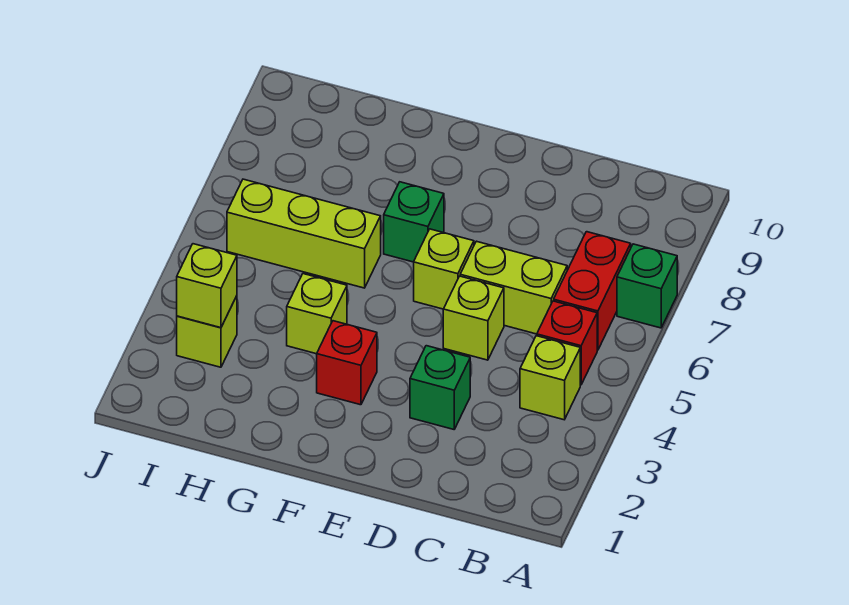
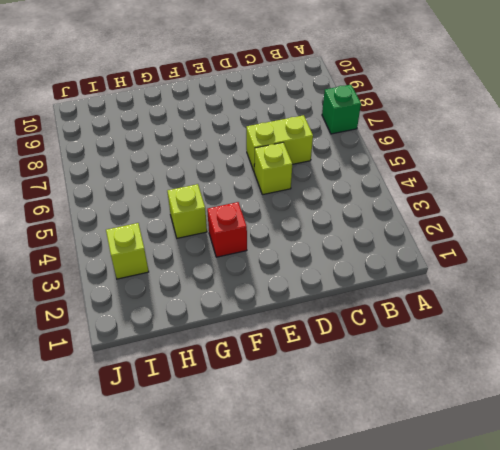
none -> lime 1x1 brick [520,336,580,420]
none -> red 1x1 brick [537,301,597,385]
none -> red 1x2 brick [554,232,631,350]

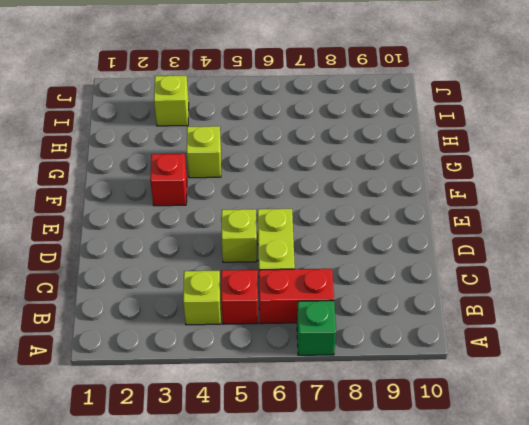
none -> green 1x1 brick [410,346,470,429]
none -> lime 1x1 brick [414,229,474,309]
none -> green 1x1 brick [384,182,444,262]

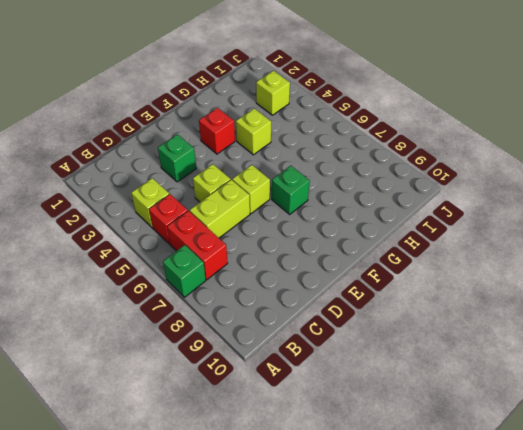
none -> lime 1x3 brick [227,179,381,288]
none -> lime 1x1 brick [177,244,237,328]

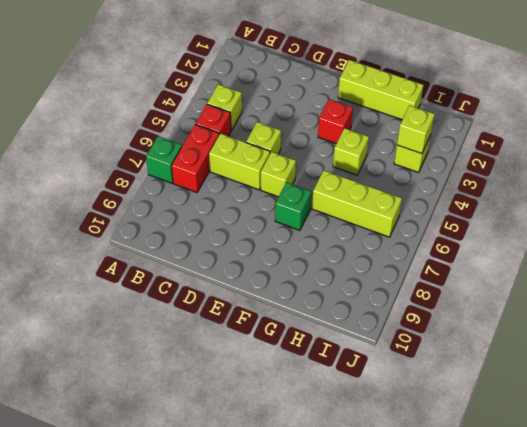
lime 1x3 brick [338,60,423,120] -> none
none -> green 1x1 brick [410,346,470,429]

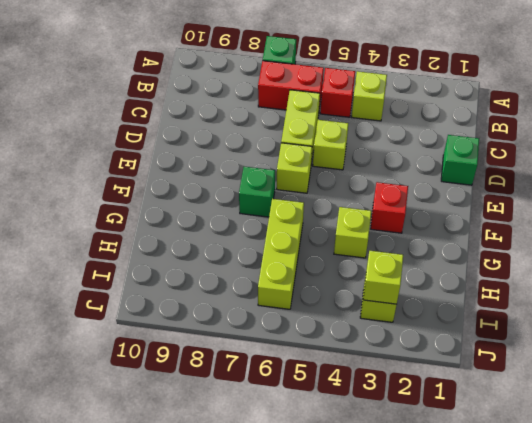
green 1x1 brick [441,135,479,185] -> green 1x1 brick moved to [410,346,470,429]

